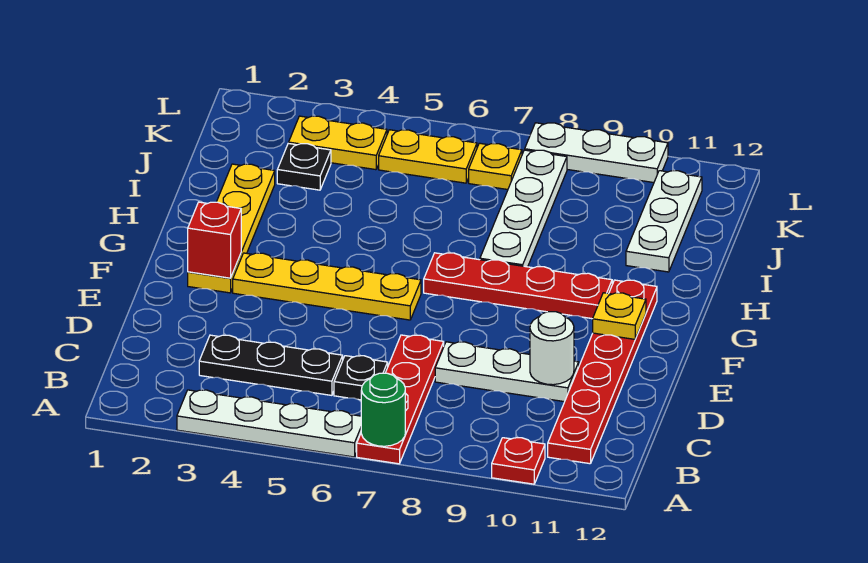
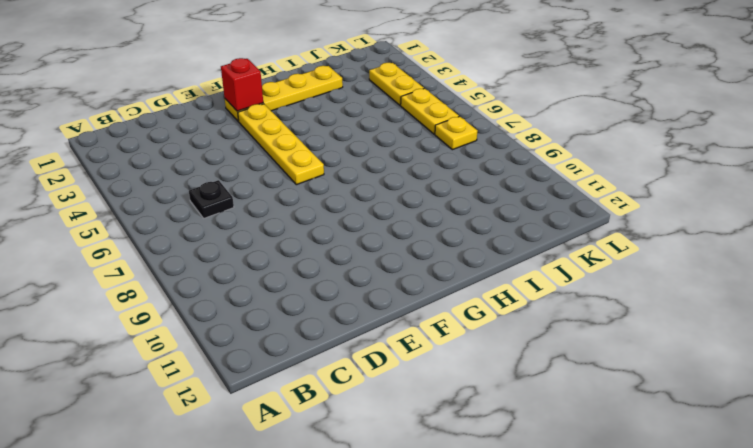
none -> white 1x4 plate [177,390,361,457]
none -> red 1x4 plate [357,335,444,464]
none -> red 1x1 plate [492,438,545,484]

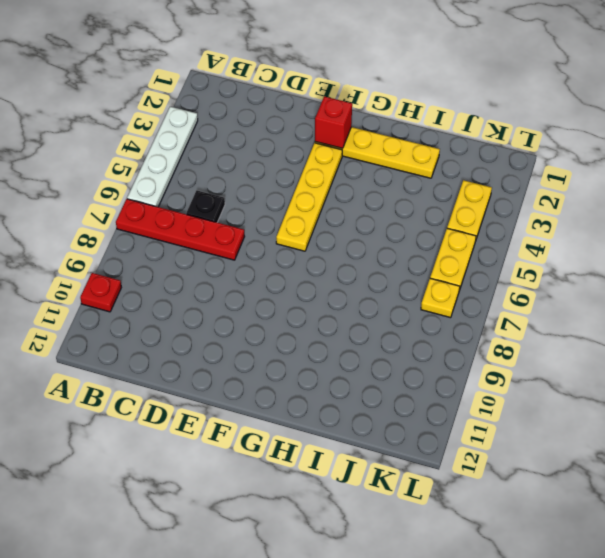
none -> red 1x6 plate [548,280,657,464]
none -> black 1x3 plate [199,335,343,395]
none -> white 1x3 plate [435,342,579,402]

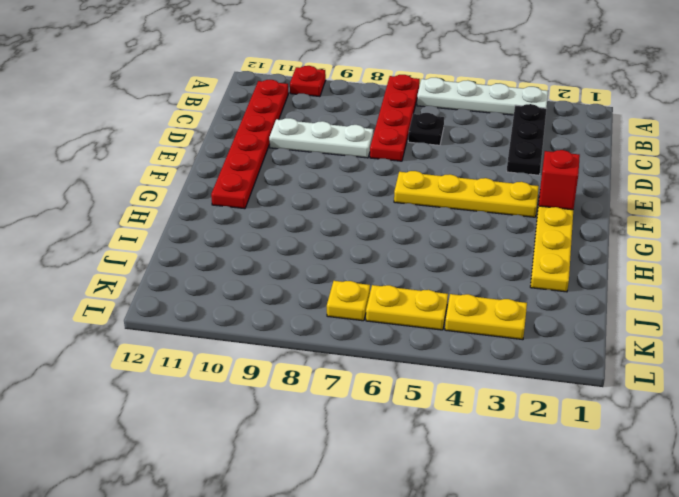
black 1x3 plate [507,104,546,175] -> black 1x3 plate turned to [199,335,343,395]
none -> red 1x4 plate [424,253,612,319]
none -> white 1x4 plate [480,150,567,267]
none -> white 1x3 plate [626,171,702,272]

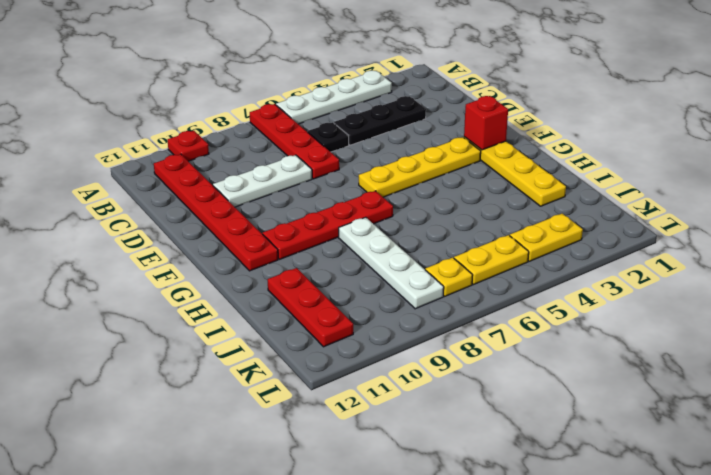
red 1x3 plate [268,268,353,347] -> white 1x3 plate [626,171,702,272]
none -> black 1x1 plate [277,143,331,190]
none -> white 1x3 plate [525,123,668,183]
none -> green 1x1 round brick [361,373,405,446]

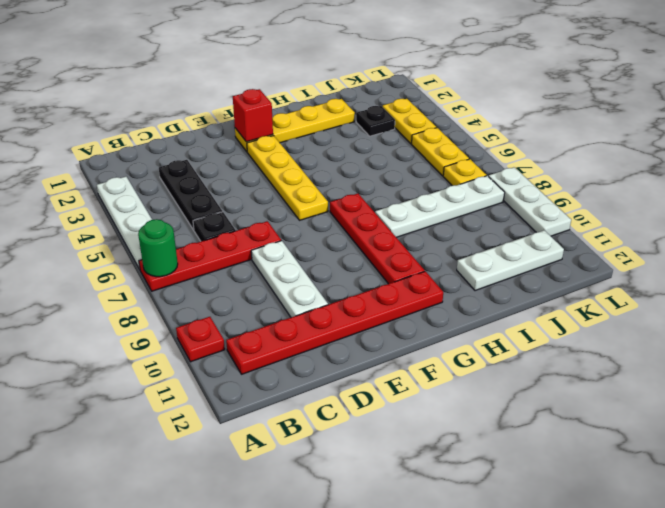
none -> white 1x1 round brick [530,312,574,385]
none -> yellow 1x1 plate [593,293,646,339]

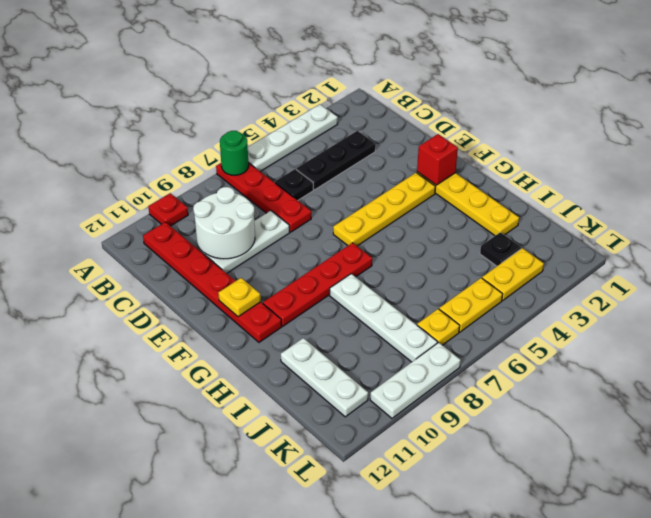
white 2x2 round brick [193,187,255,259] -> white 1x1 round brick [530,312,574,385]

